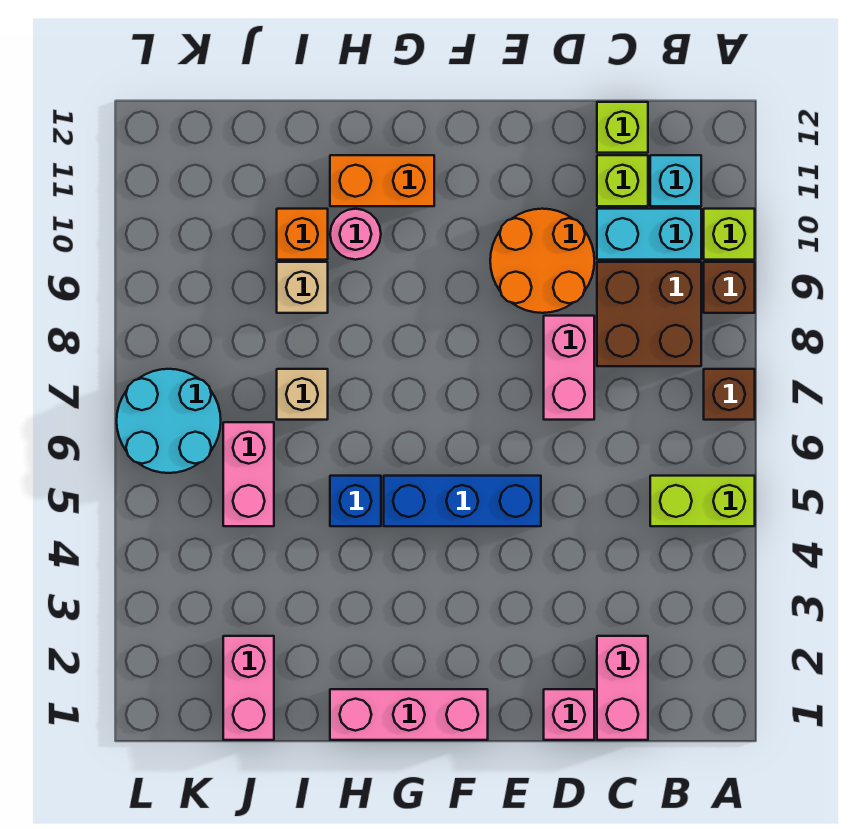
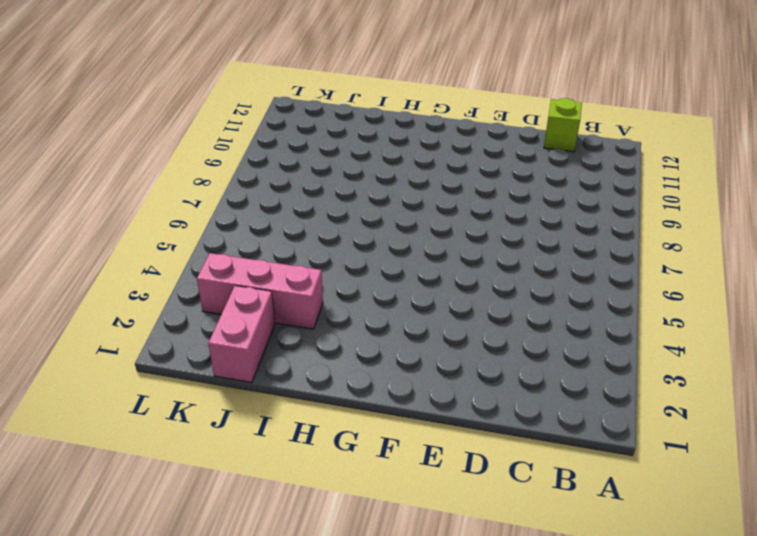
pink 1x3 brick [197,253,323,329] -> pink 1x3 brick moved to [330,689,488,740]
none -> lime 1x2 brick [650,476,755,526]
none -> brown 1x1 brick [704,369,755,420]
none -> brown 1x1 brick [704,262,755,313]

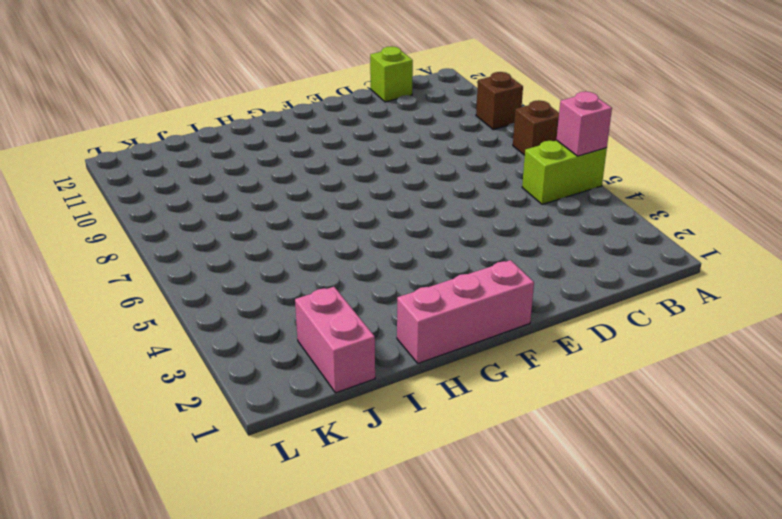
pink 1x1 brick [557,91,612,156] -> pink 1x1 brick moved to [544,689,594,740]
none -> lime 1x1 brick [704,209,755,260]
none -> brown 2x2 brick [597,262,701,366]
none -> cyan 1x2 brick [597,209,701,260]

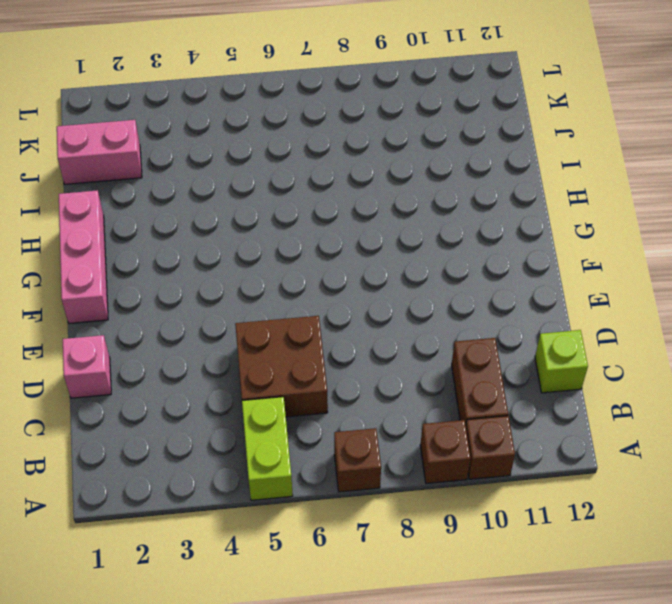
brown 1x1 brick [466,416,515,479] -> lime 1x1 brick [704,209,755,260]
brown 1x2 brick [452,338,508,425] -> cyan 1x2 brick [597,209,701,260]
brown 2x2 brick [235,316,328,417] -> brown 2x2 brick moved to [597,262,701,366]
none -> cyan 1x1 brick [650,155,701,206]
none -> pink 1x2 brick [597,636,648,740]
none -> lime 1x1 brick [597,155,648,206]

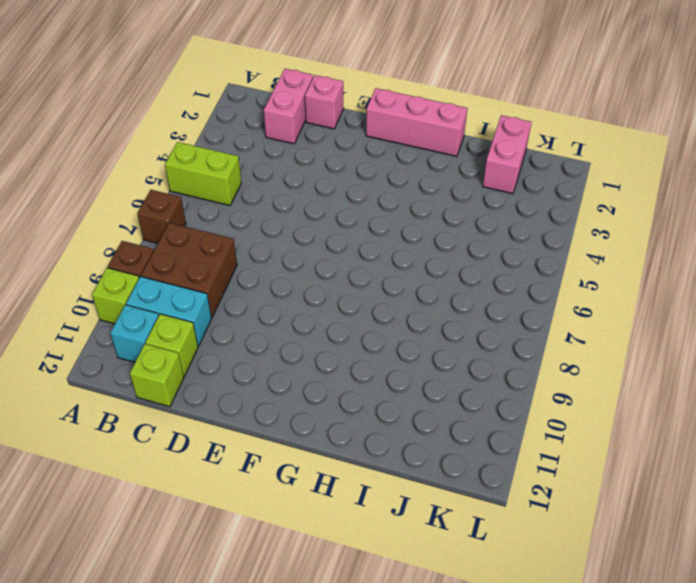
none -> pink 1x2 brick [544,316,594,420]
none -> orange 2x2 round brick [490,209,594,313]
none -> blue 1x3 brick [384,476,541,526]

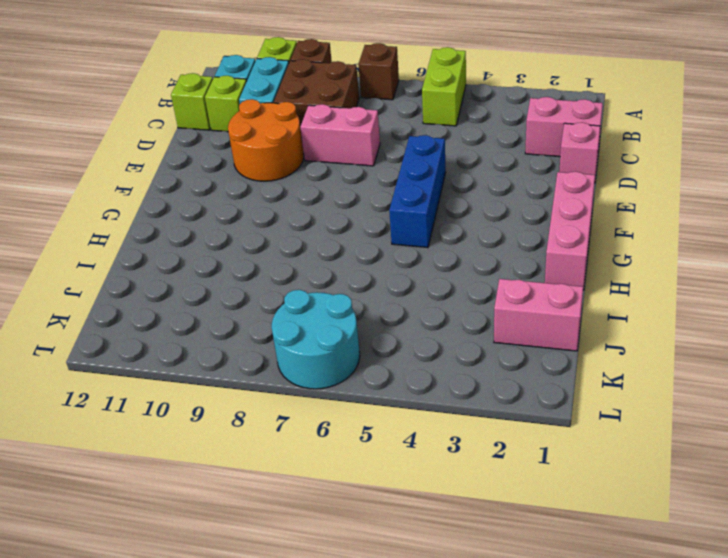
none -> orange 1x2 brick [330,155,434,206]
none -> blue 1x1 brick [330,476,381,526]
none -> pink 1x1 round brick [330,209,381,260]

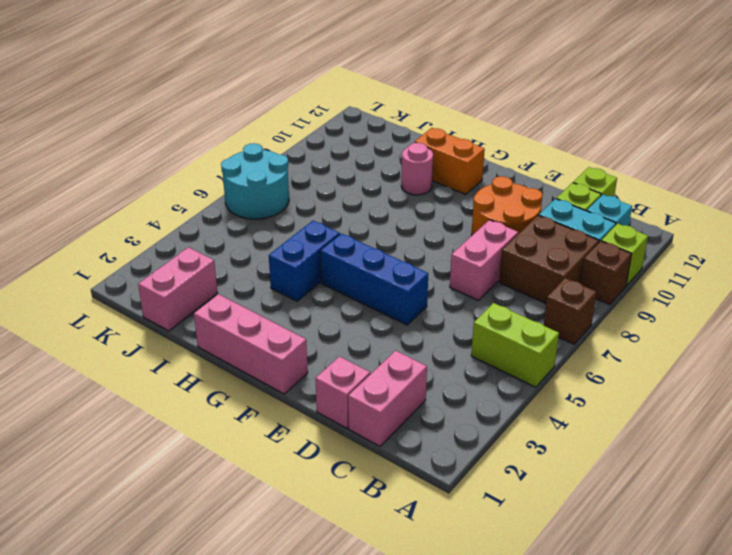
blue 1x2 brick [269,221,340,301] -> blue 1x1 brick [330,476,381,526]
none -> tan 1x1 brick [277,369,328,420]
none -> tan 1x1 brick [277,262,328,313]
none -> orange 1x1 brick [277,209,328,260]

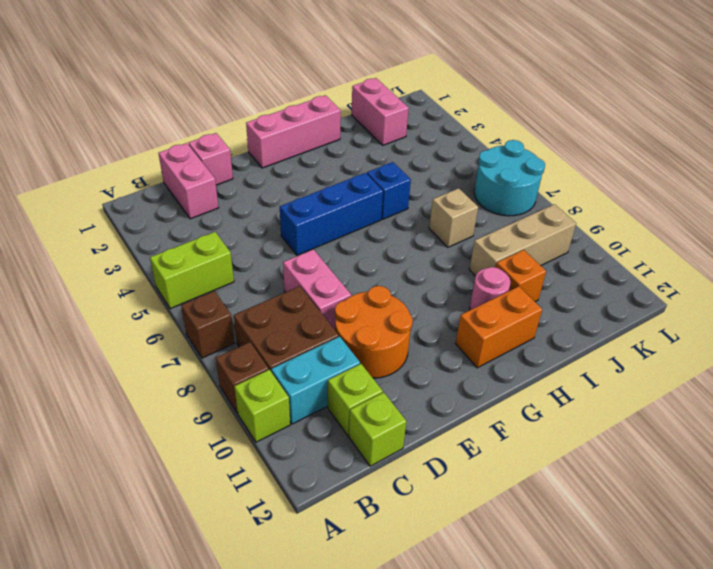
tan 1x3 brick [469,204,576,276] -> tan 1x1 brick [277,262,328,313]
none -> cyan 1x1 brick [650,155,701,206]
none -> pink 1x2 brick [223,422,274,526]

